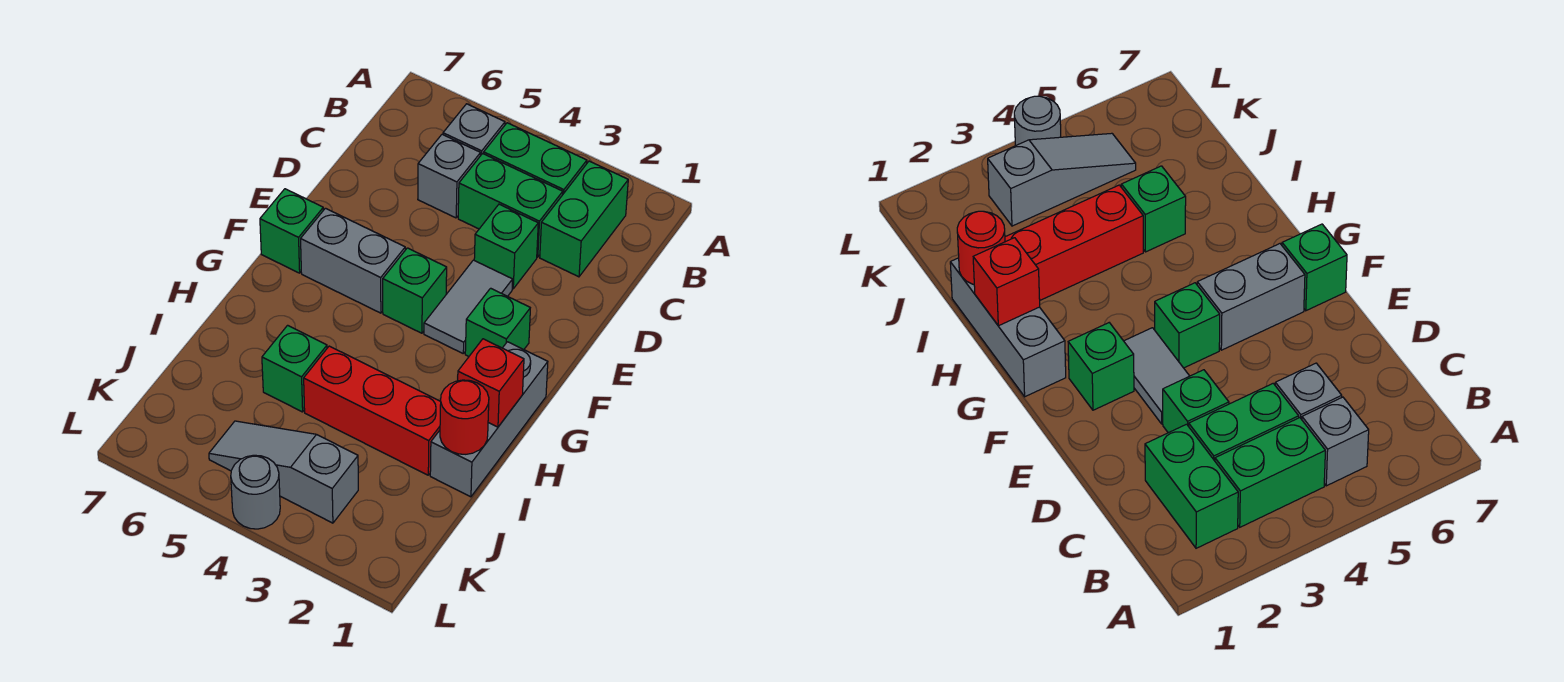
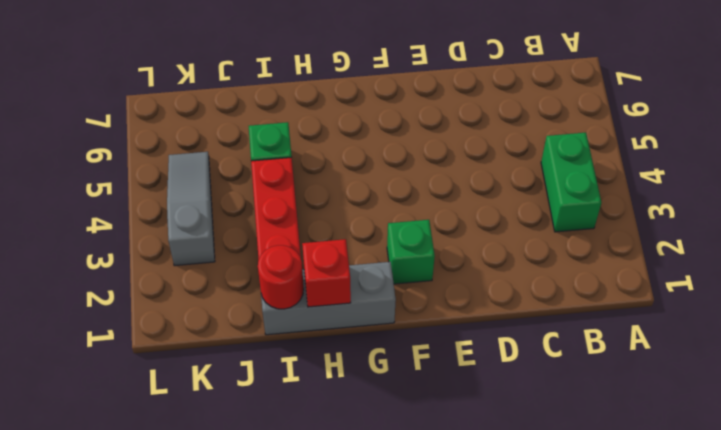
none -> green 1x2 brick [540,161,628,277]
none -> grey 1x1 brick [443,104,505,156]
none -> green 1x2 brick [458,154,563,257]

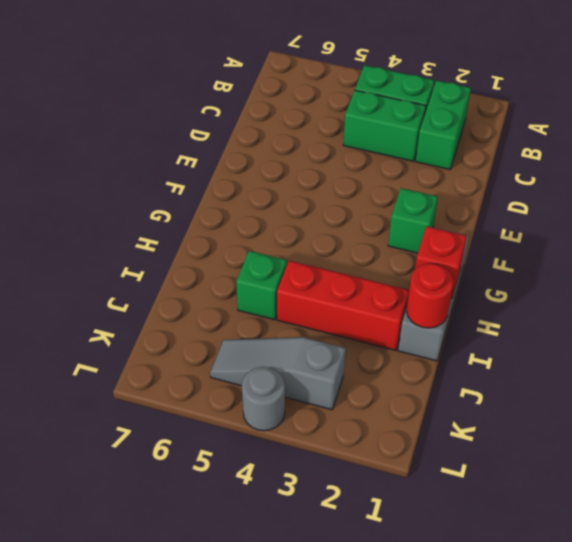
none -> grey 1x1 brick [443,104,505,156]
none -> grey 1x1 brick [418,134,481,218]
none -> green 1x1 brick [474,204,538,289]

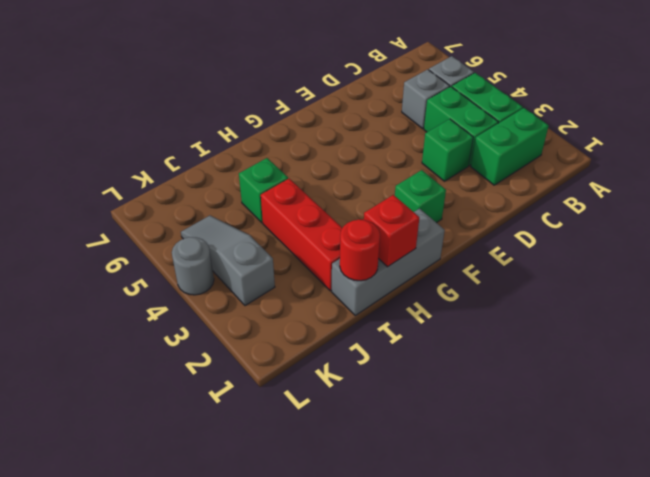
none -> grey 1x2 tile [424,260,513,353]
none -> green 1x1 brick [383,248,447,333]
none -> grey 1x2 brick [301,208,405,313]

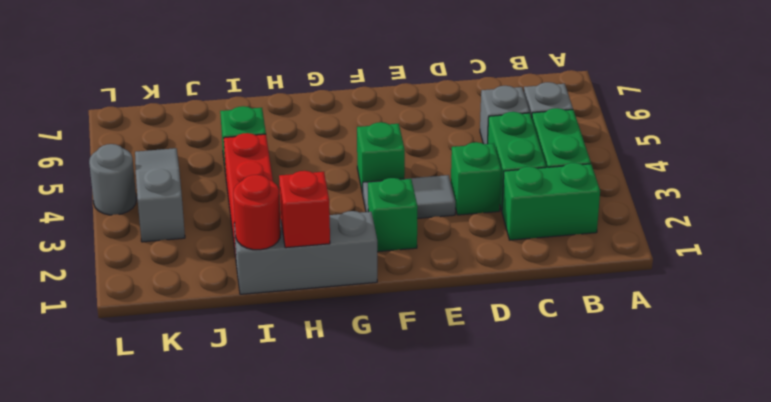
none -> grey 1x2 brick [301,208,405,313]
none -> green 1x1 brick [260,189,323,273]

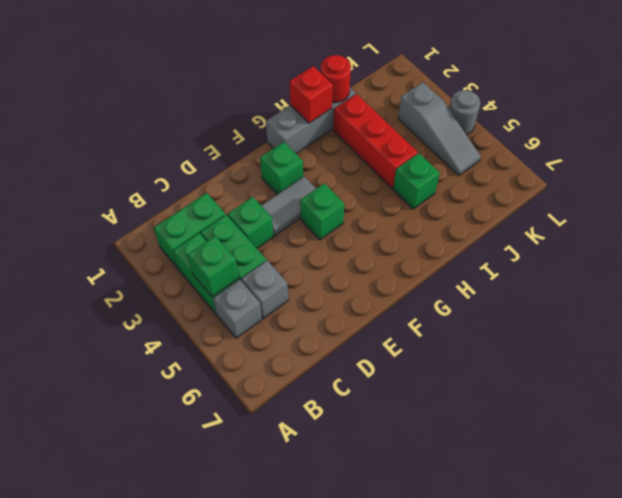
green 1x1 brick [188,236,239,297] -> green 1x1 brick moved to [260,189,323,273]
none -> grey 1x2 brick [301,208,405,313]

